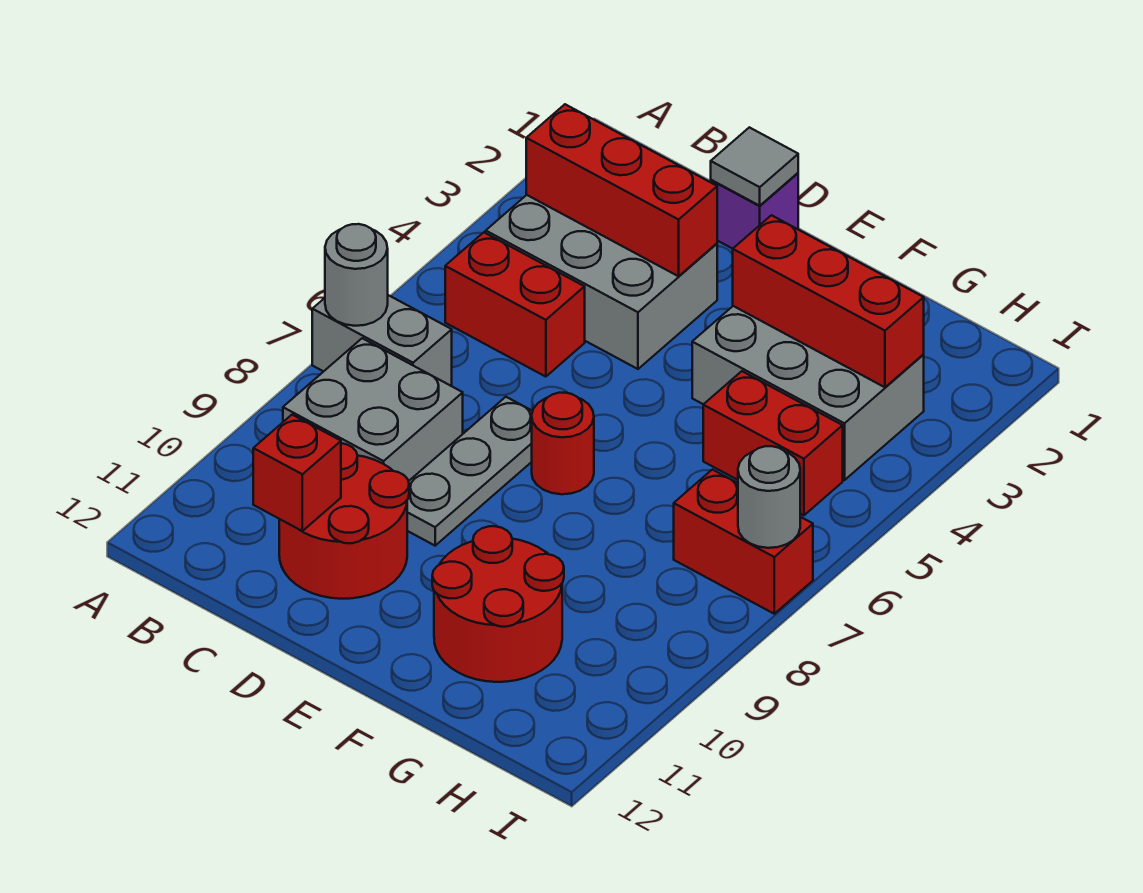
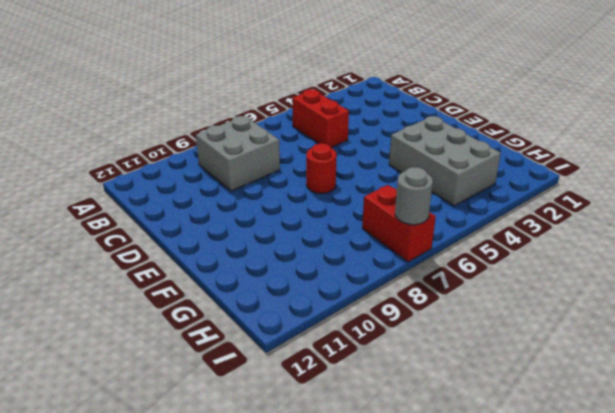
none -> grey 1x2 brick [312,295,452,386]
none -> grey 2x3 brick [486,195,717,369]
none -> red 2x2 round brick [279,443,409,599]

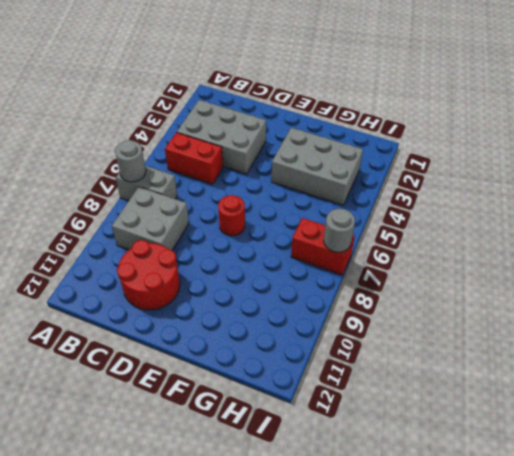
none -> purple 1x1 brick [711,173,798,249]
none -> grey 1x3 plate [407,397,533,546]
none -> red 2x2 round brick [432,526,564,682]

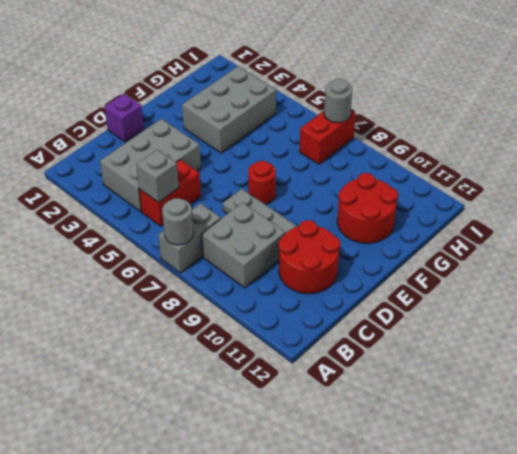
grey 1x1 brick [136,150,179,202] -> none
none -> red 1x2 brick [703,371,843,515]
none -> red 1x3 brick [526,104,717,276]
none -> red 1x1 brick [253,415,341,531]

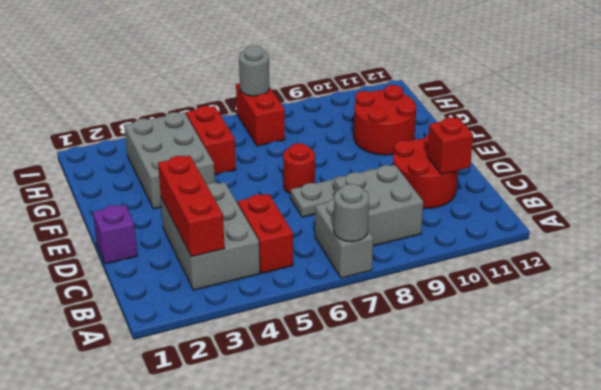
none -> grey 1x1 tile [711,127,798,206]
none -> red 1x3 brick [733,215,924,387]

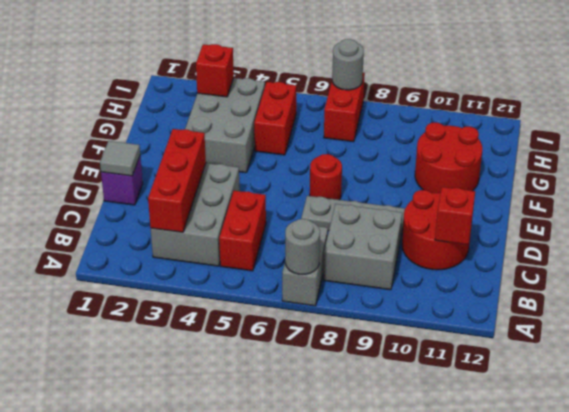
red 1x1 brick [196,44,234,97] -> red 1x3 brick [733,215,924,387]

